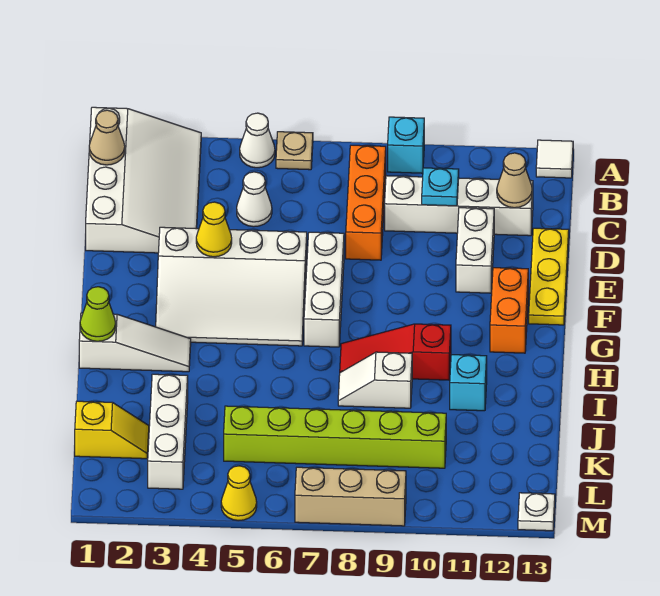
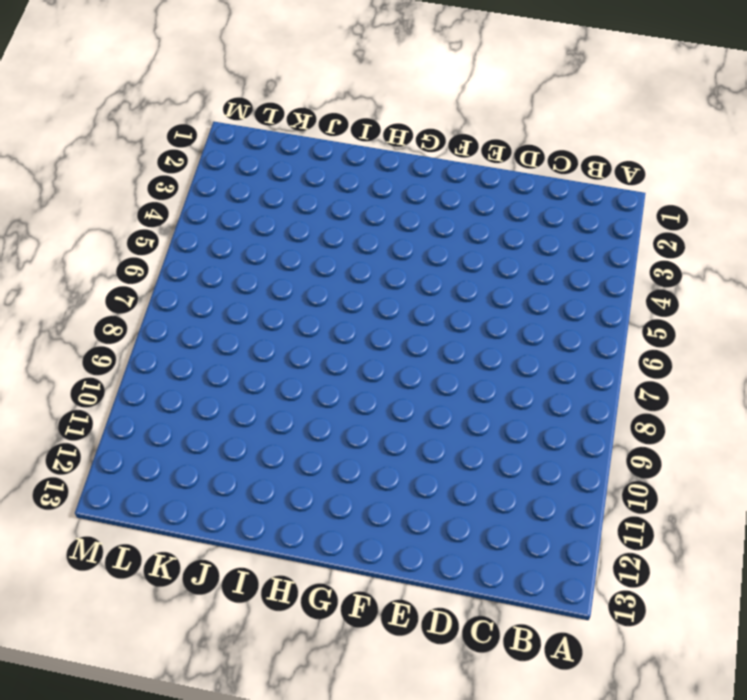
none -> white 3x4 slope [86,107,201,253]
none -> white 1x1 cone [240,113,275,168]
none -> tan 1x1 plate [276,132,313,170]

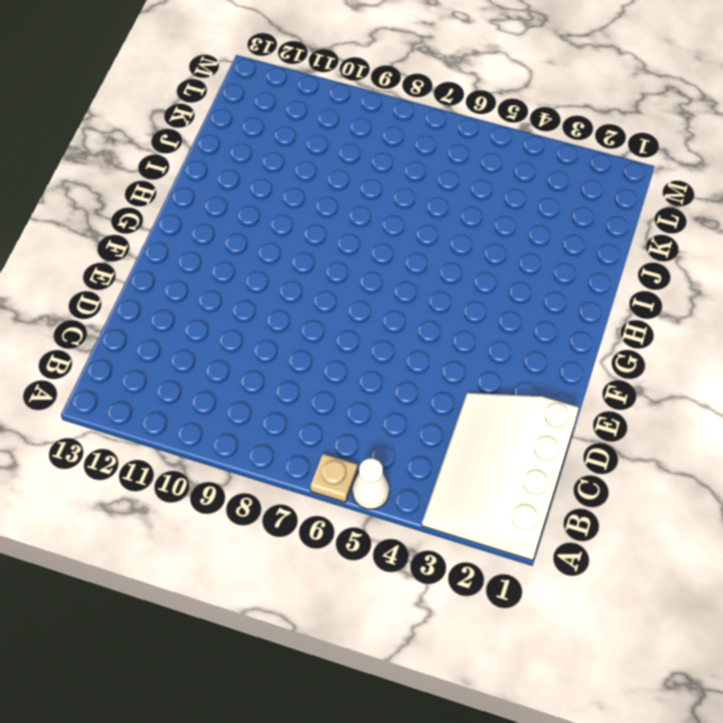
none -> cyan 1x1 brick [388,117,424,173]
none -> white 1x1 tile [536,140,573,178]
none -> orange 1x3 brick [346,145,386,260]

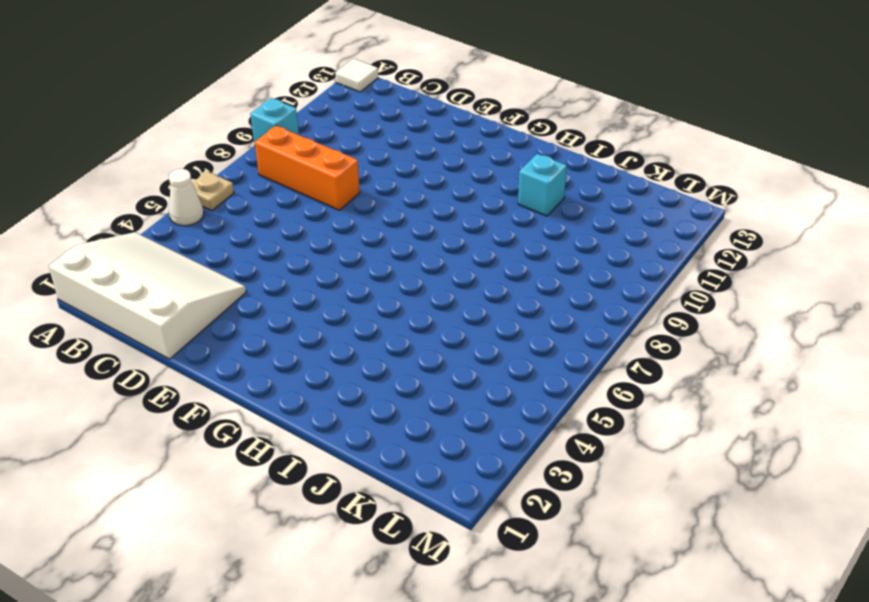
none -> white 1x1 cone [237,172,272,227]
none -> white 1x4 brick [385,176,533,236]
none -> white 1x2 brick [456,208,494,293]

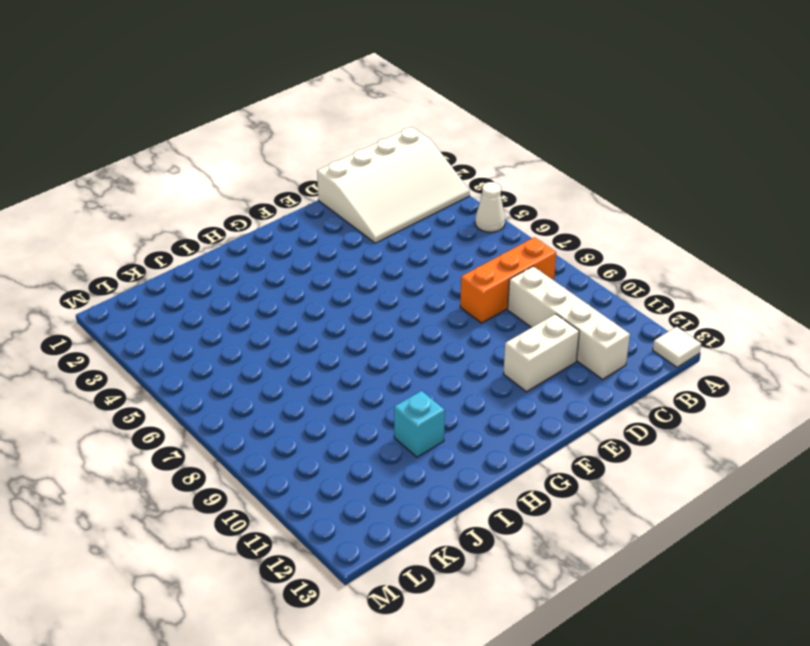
none -> tan 1x1 plate [276,132,313,170]
none -> cyan 1x1 brick [388,117,424,173]
none -> white 1x1 cone [237,172,272,227]

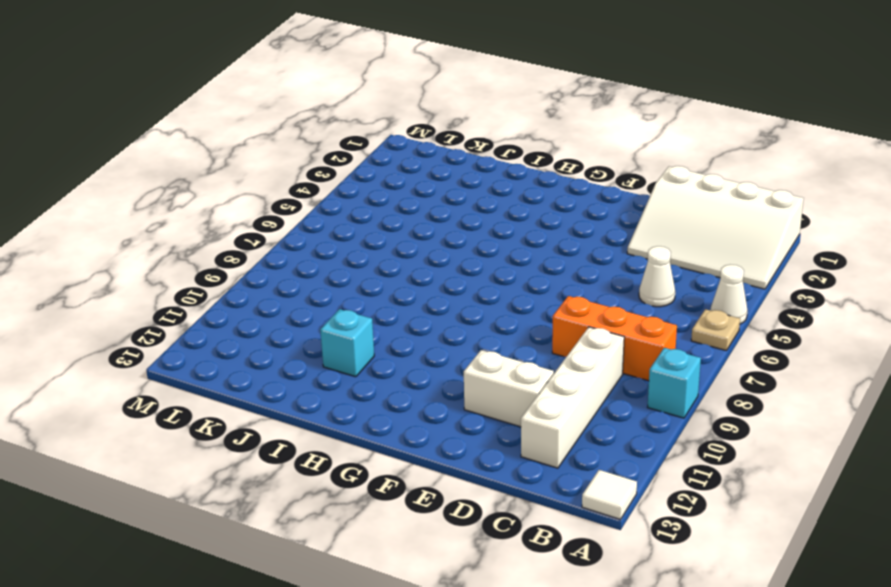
none -> yellow 1x3 plate [529,228,569,325]
none -> white 3x4 slope [156,227,307,346]
none -> white 1x3 brick [304,232,344,347]

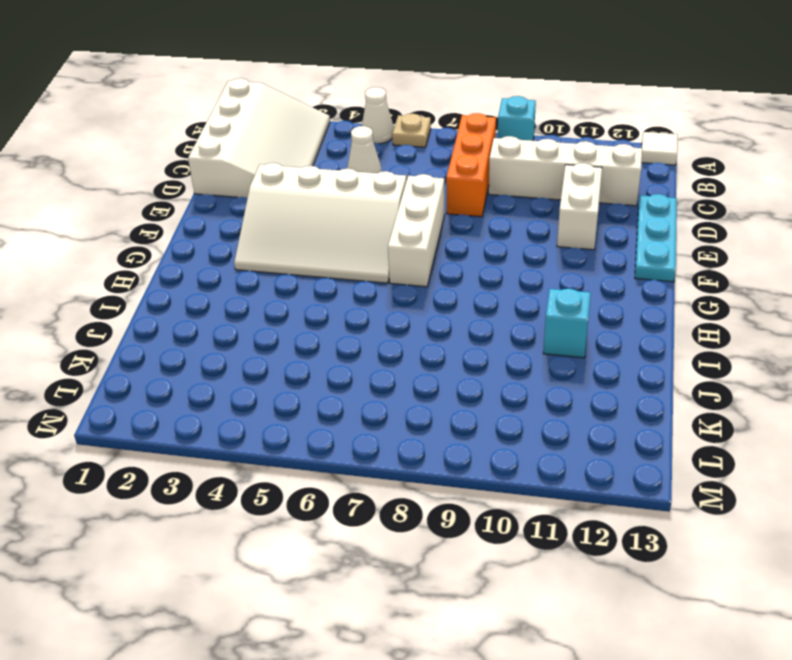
cyan 1x3 plate [635,194,677,282] -> yellow 1x3 plate [529,228,569,325]
none -> orange 1x2 brick [490,268,528,353]
none -> white 1x3 slope [79,313,191,372]
none -> red 1x3 slope [340,324,451,380]

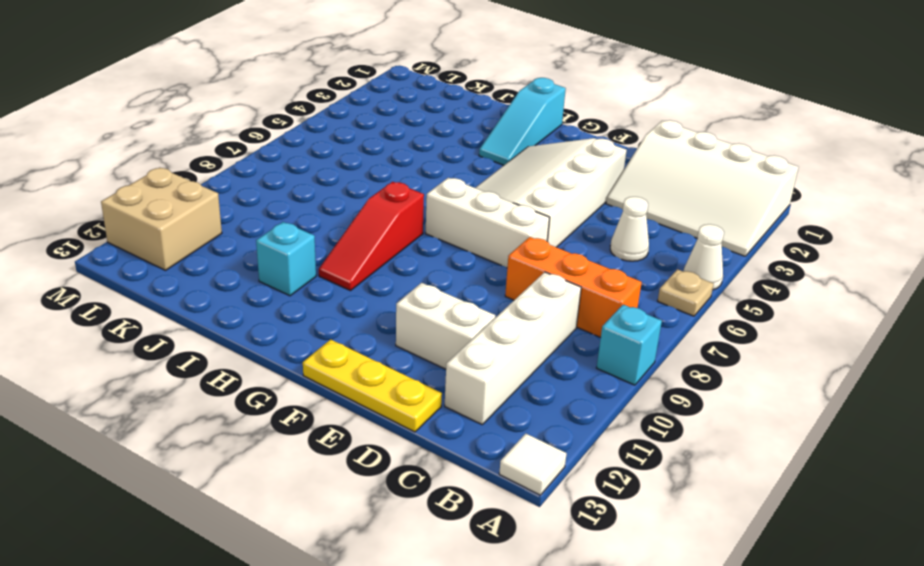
cyan 1x3 slope [479,78,566,165] -> white 1x3 slope [79,313,191,372]
red 1x3 slope [319,182,424,291] -> red 1x3 slope turned to [340,324,451,380]
tan 2x2 brick [101,168,222,270] -> none
none -> orange 1x2 brick [490,268,528,353]
none -> white 1x2 slope [338,352,412,408]
none -> white 1x3 brick [148,374,188,489]

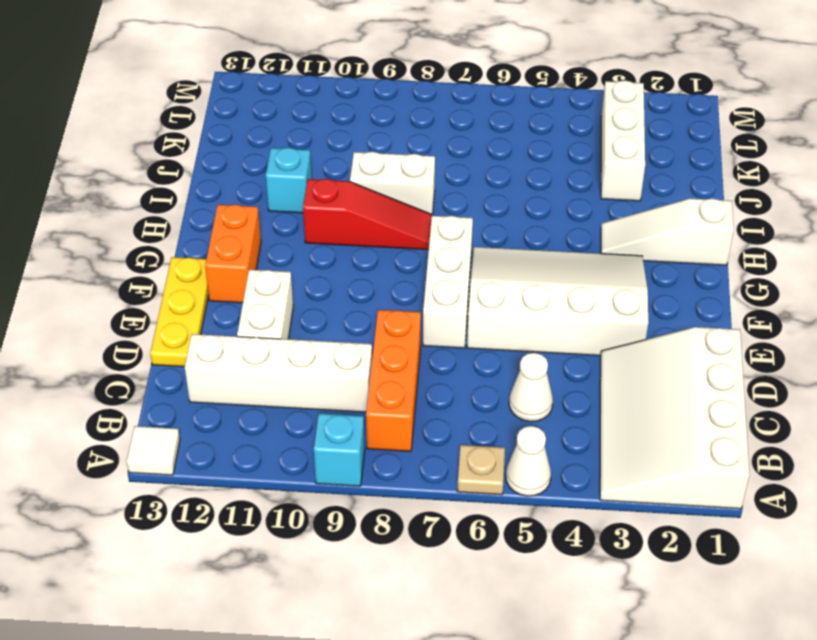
white 1x2 brick [350,152,435,215] -> white 1x2 slope [338,352,412,408]
none -> yellow 1x2 slope [75,401,149,459]
none -> lime 1x6 brick [224,406,446,468]
none -> yellow 1x1 cone [221,466,257,521]

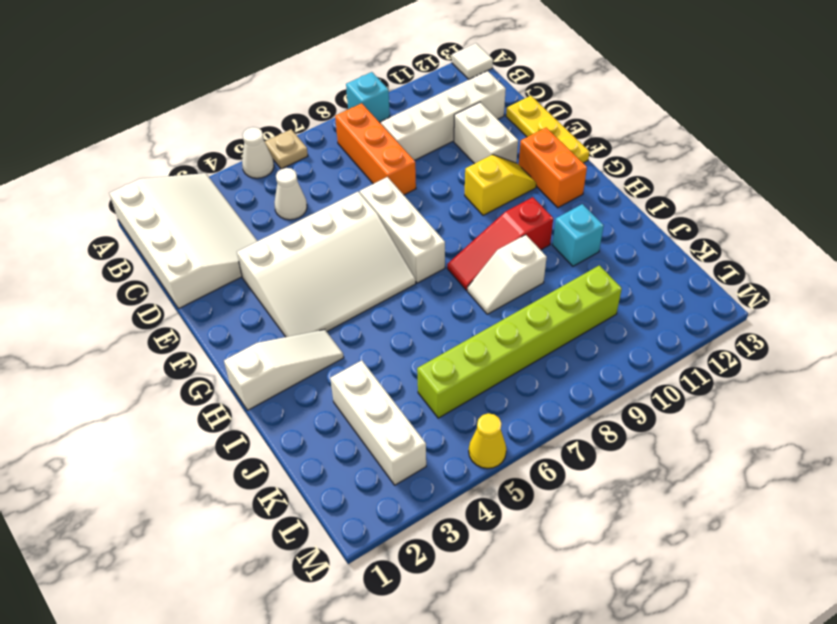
yellow 1x2 slope [465,155,536,215] -> yellow 1x2 slope moved to [75,401,149,459]
none -> tan 1x3 brick [295,467,406,526]
none -> white 1x1 plate [518,493,555,531]
none -> tan 1x1 cone [89,110,125,165]

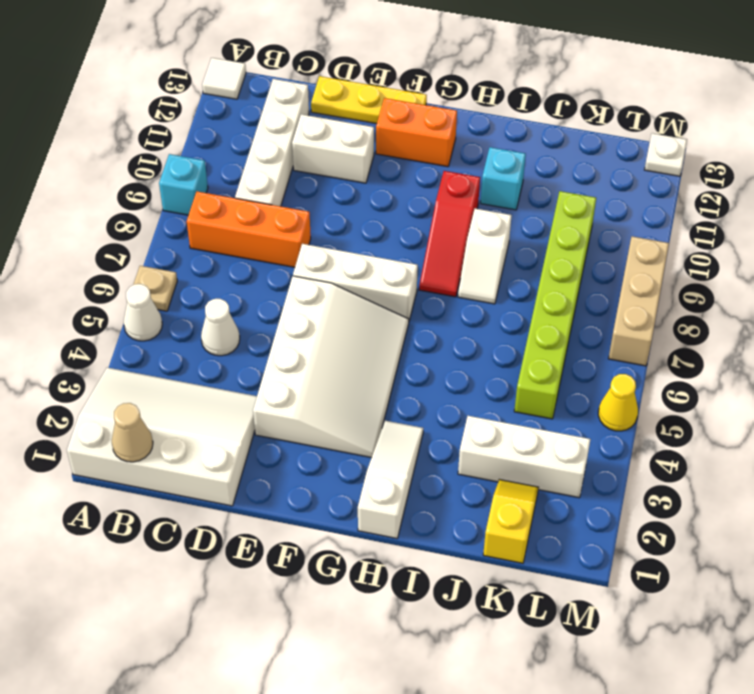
none -> cyan 1x1 plate [422,168,459,206]
none -> tan 1x1 cone [497,153,532,208]
none -> yellow 1x1 cone [196,202,232,257]

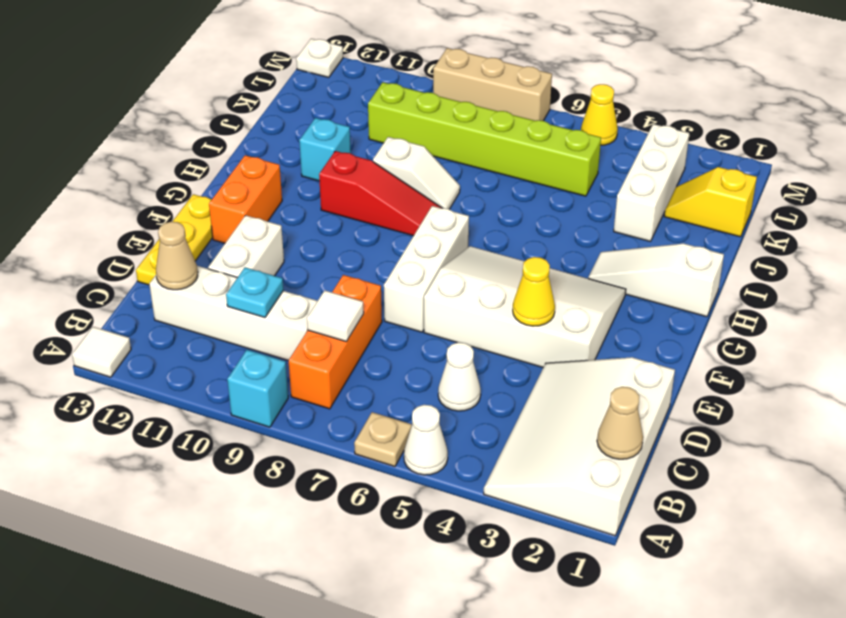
white 1x1 tile [307,290,364,342] -> none
none -> lime 1x1 cone [80,287,116,341]

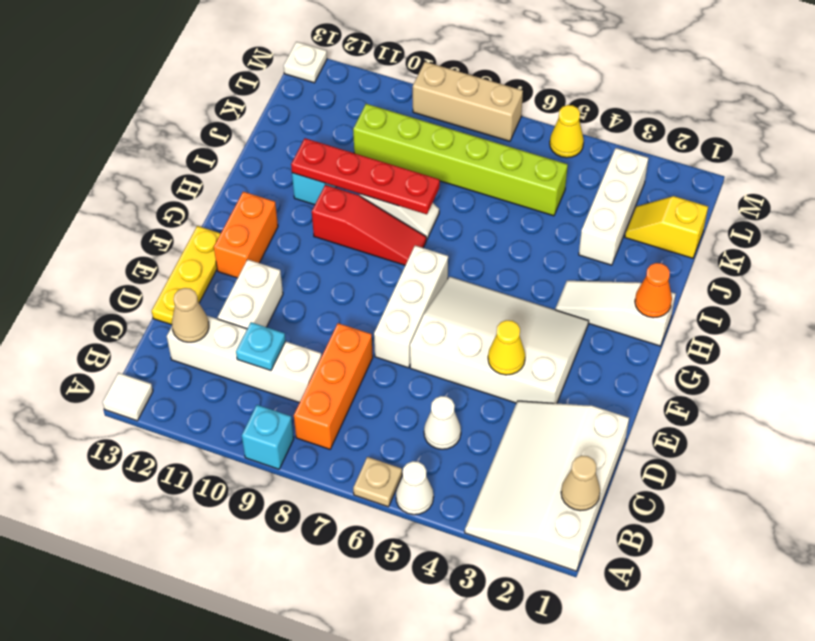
orange 1x1 cone [635,263,672,318] -> lime 1x1 cone [80,287,116,341]
red 1x4 plate [291,138,440,214] -> none

